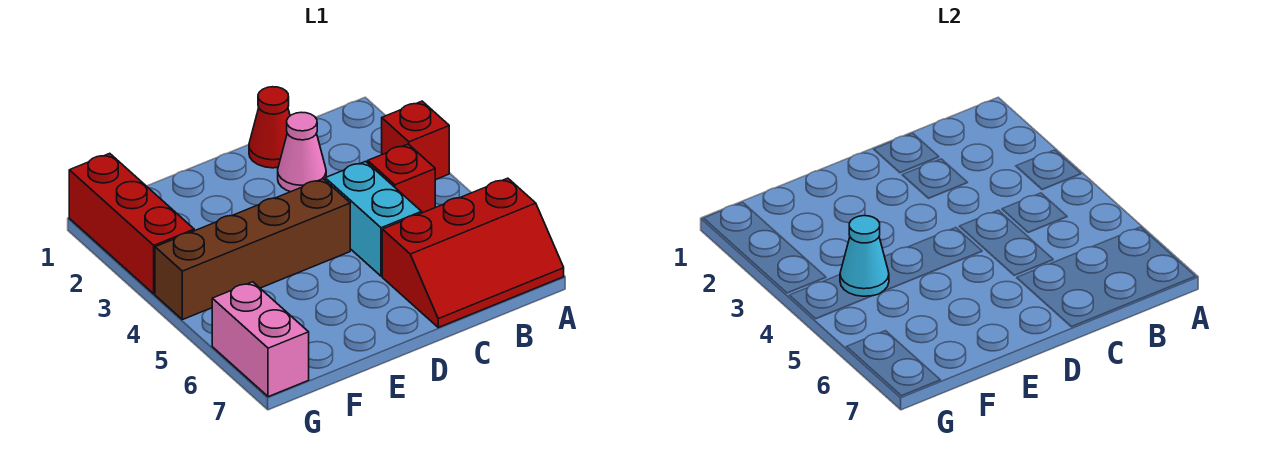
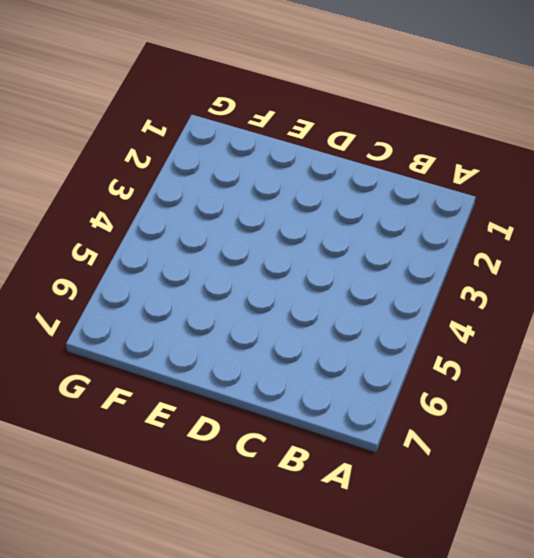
none -> red 1x1 brick [382,101,449,180]
none -> red 2x3 slope [382,178,564,328]

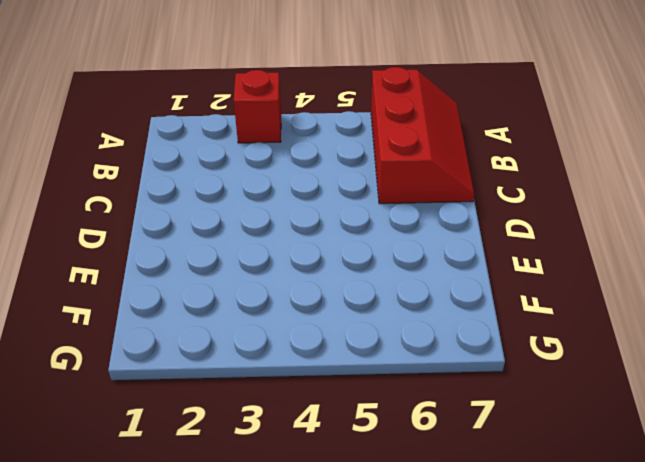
none -> red 1x1 brick [368,144,435,213]
none -> red 1x1 cone [249,87,290,168]

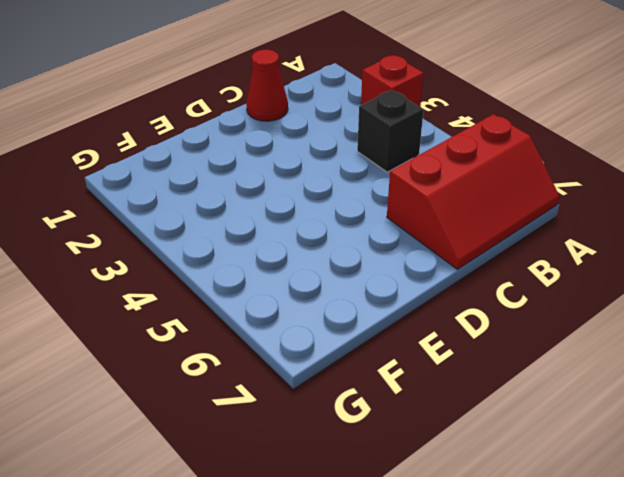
black 1x1 brick [357,90,423,172] -> red 1x1 brick [368,144,435,213]
none -> pink 1x1 cone [278,112,326,192]
none -> cyan 1x2 brick [325,161,422,276]

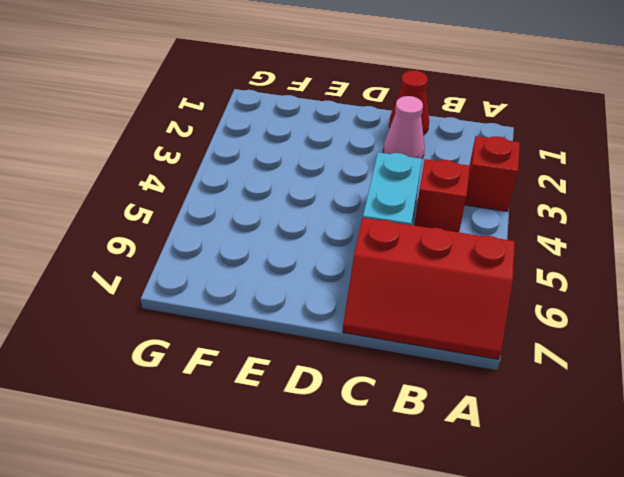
none -> brown 1x4 brick [155,179,350,320]
none -> red 1x3 brick [69,153,194,294]

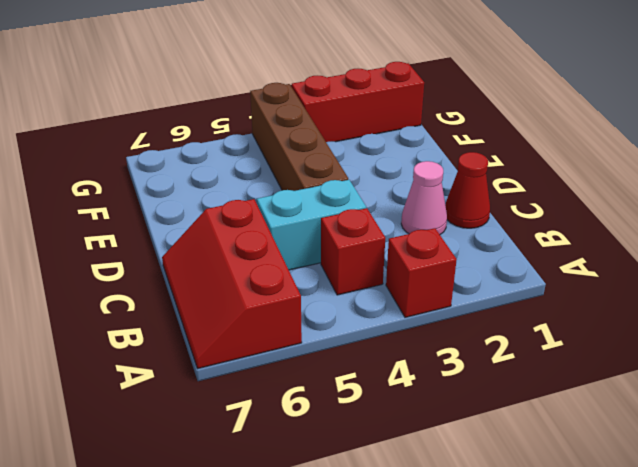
none -> pink 1x2 brick [212,282,309,397]
none -> cyan 1x1 cone [840,216,889,296]

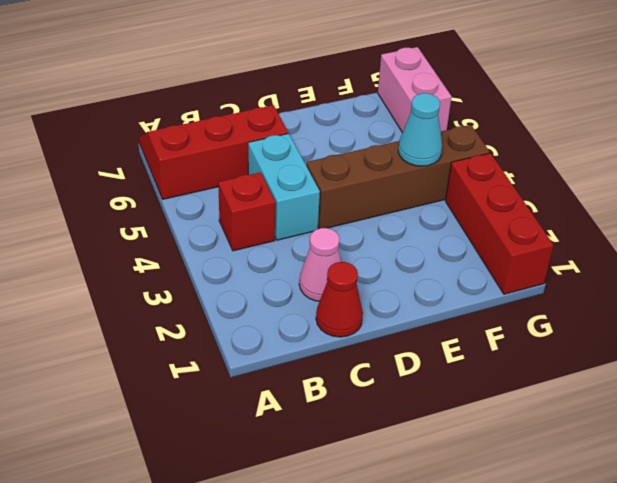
none -> red 1x1 brick [382,101,449,180]

